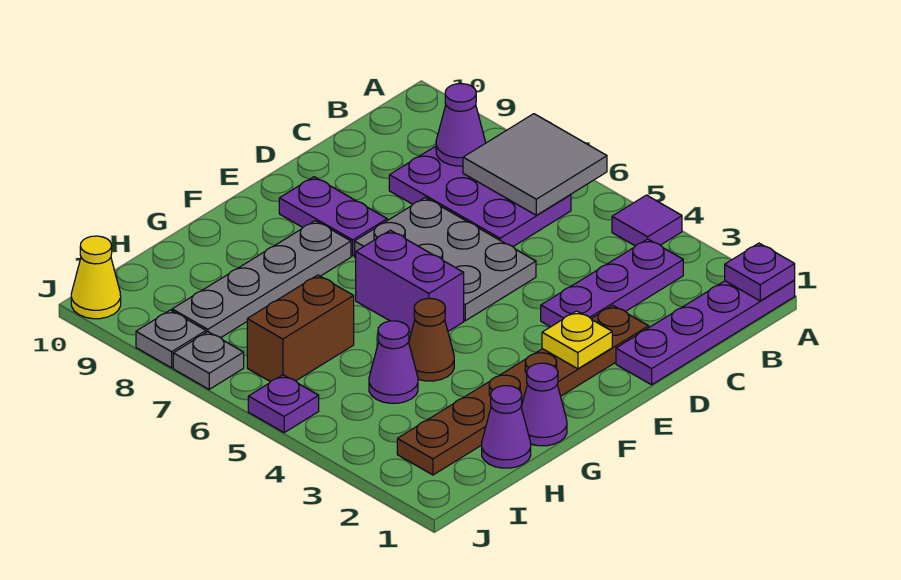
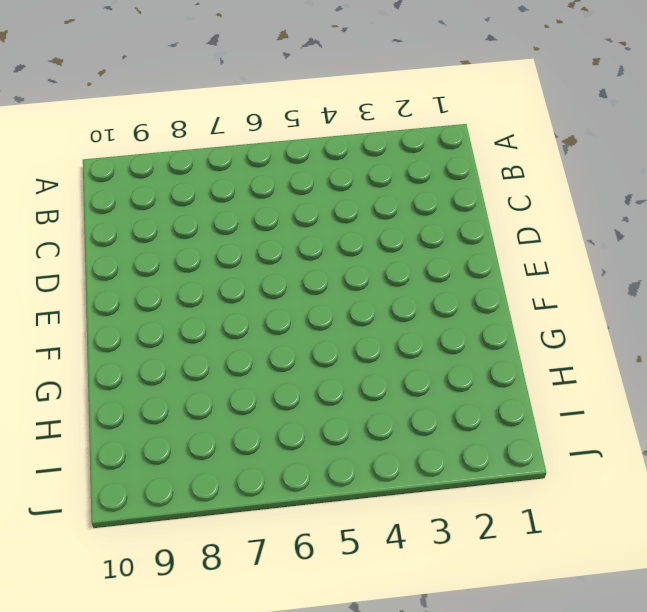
none -> purple 1x4 plate [616,281,795,385]
none -> purple 1x1 tile [612,195,682,246]
none -> purple 1x3 plate [541,239,683,327]

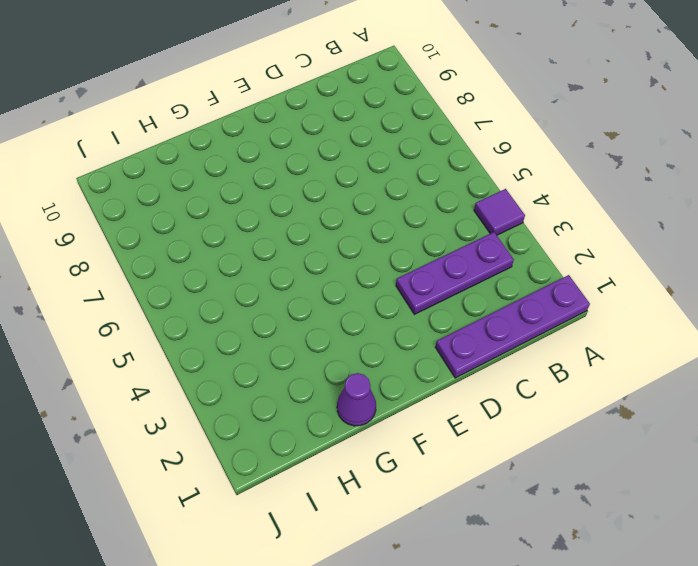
none -> purple 2x3 plate [389,146,571,246]
none -> brown 1x6 plate [397,305,649,475]
none -> grey 2x3 plate [355,198,536,321]

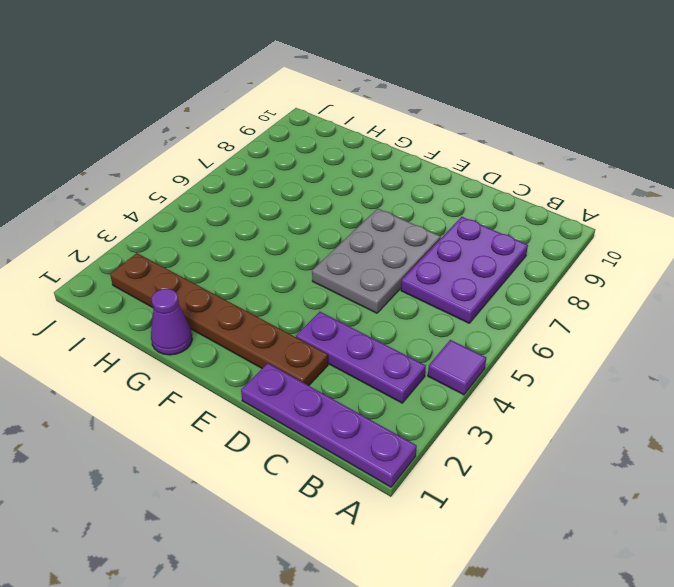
none -> purple 1x2 plate [279,177,387,256]
none -> purple 1x2 brick [356,230,464,333]
none -> grey 1x4 plate [172,221,351,338]

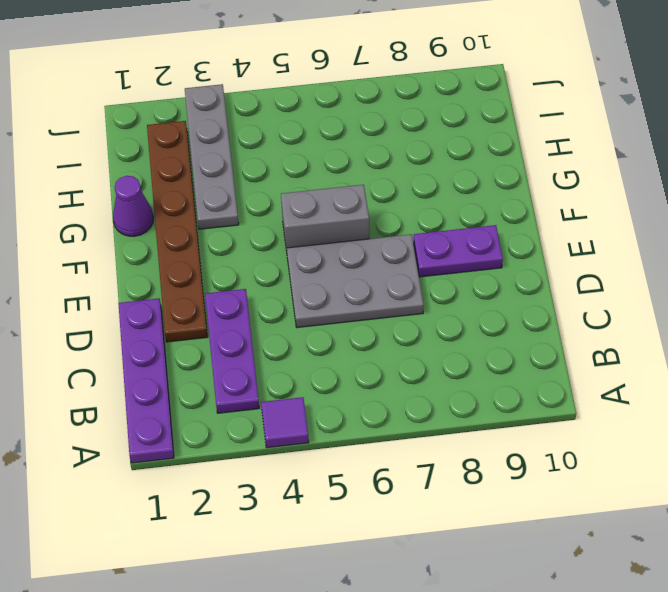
grey 1x2 brick [281,185,369,251] -> purple 1x2 brick [356,230,464,333]
grey 1x4 plate [185,84,239,229] -> grey 1x4 plate moved to [172,221,351,338]
none -> purple 2x3 plate [389,146,571,246]
none -> brown 1x1 cone [409,298,454,381]
none -> purple 1x1 cone [482,386,531,468]

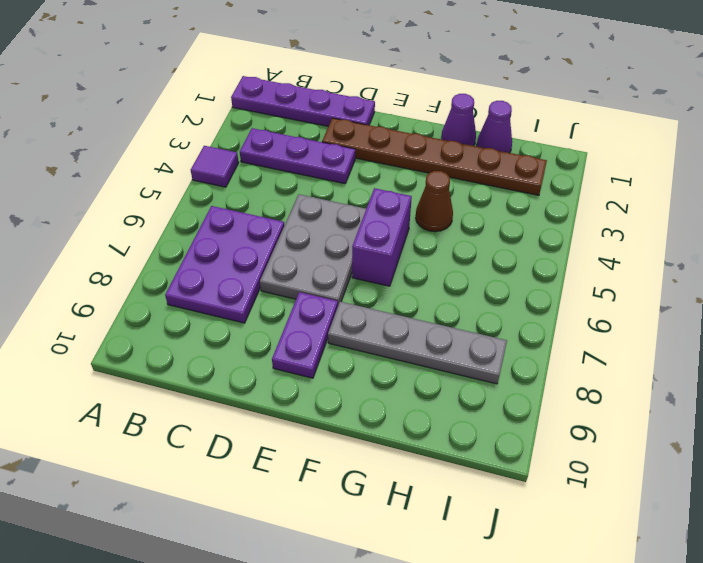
none -> purple 1x1 cone [369,321,418,403]
none -> brown 1x2 brick [247,275,354,382]
none -> purple 1x1 plate [248,375,319,432]

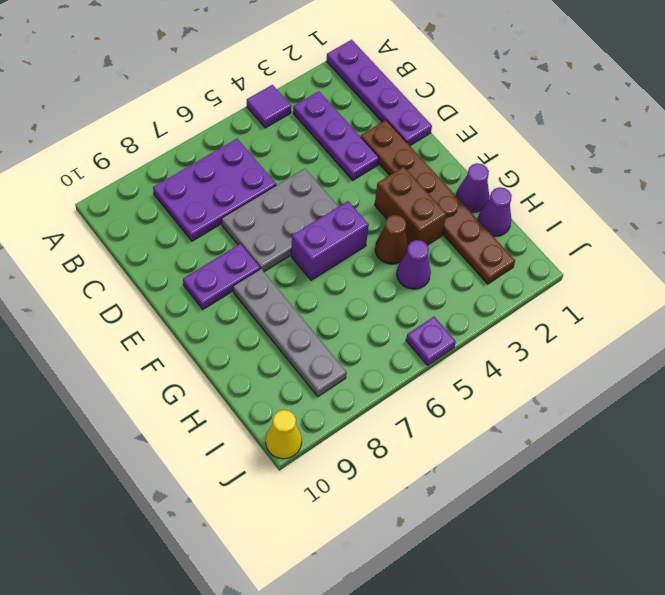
brown 1x2 brick [375,167,447,245] -> brown 1x2 brick moved to [247,275,354,382]
none -> grey 1x1 plate [173,332,244,389]
none -> grey 1x1 plate [136,310,206,368]
none -> purple 1x1 plate [725,243,795,301]

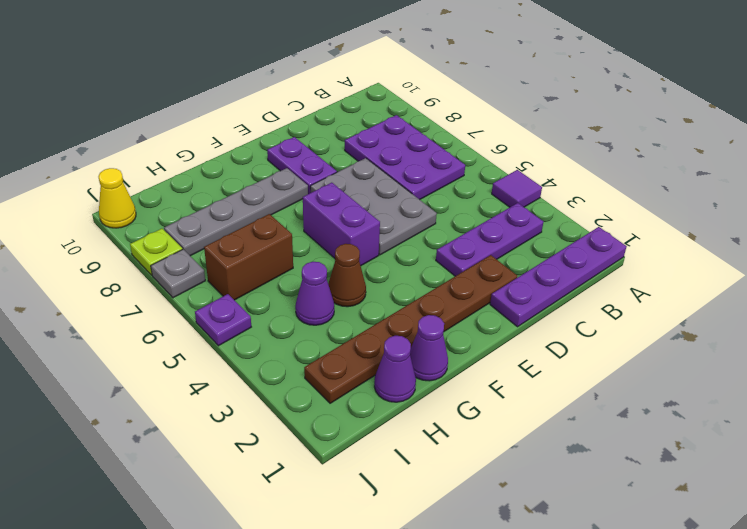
lime 1x1 plate [130,229,182,275] -> grey 1x1 plate [136,310,206,368]
none -> purple 1x1 plate [725,243,795,301]
none -> grey 2x2 tile [463,114,607,215]
none -> purple 1x1 cone [436,84,485,166]

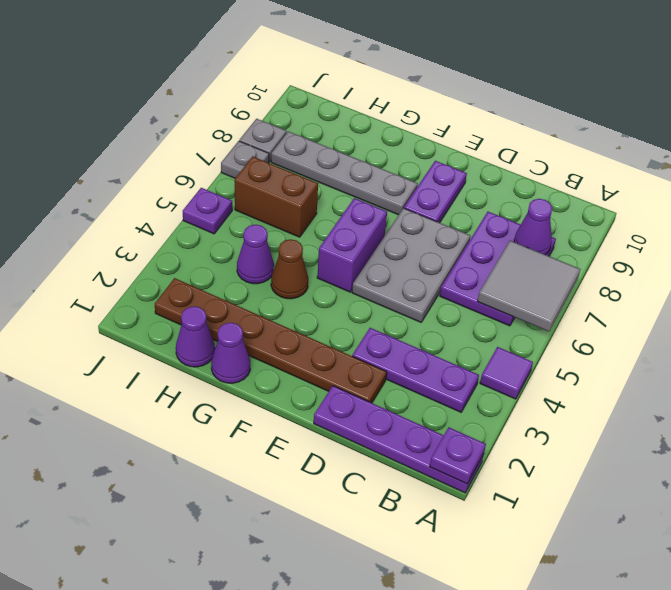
none -> yellow 1x1 cone [71,236,121,319]
none -> yellow 1x1 plate [542,311,612,369]

